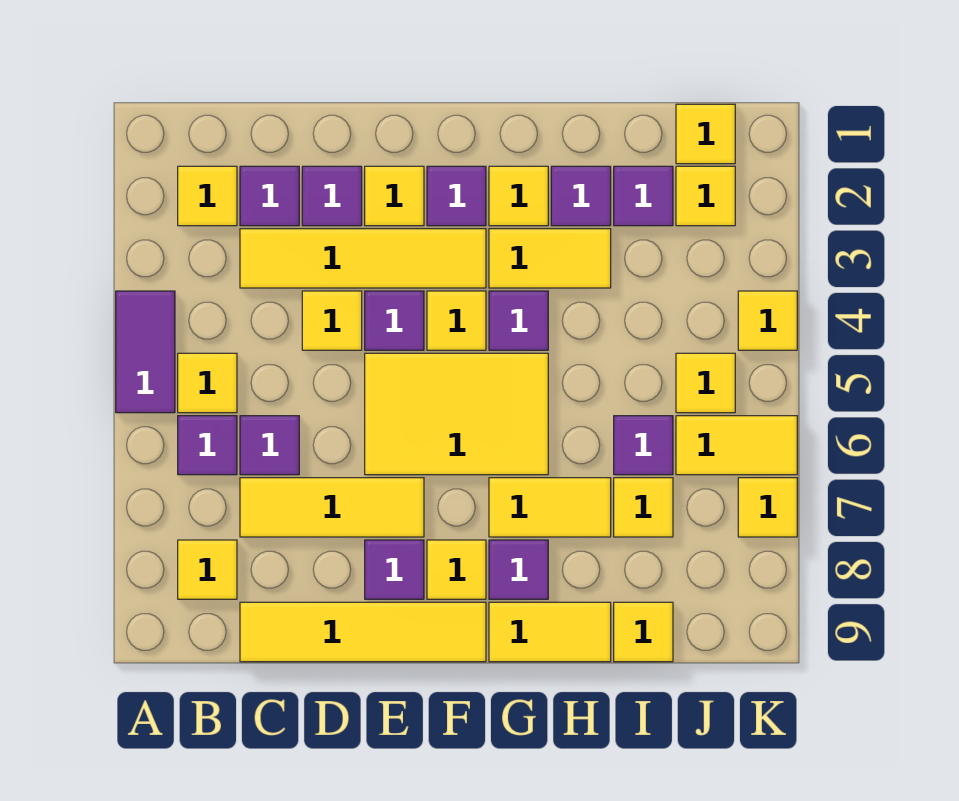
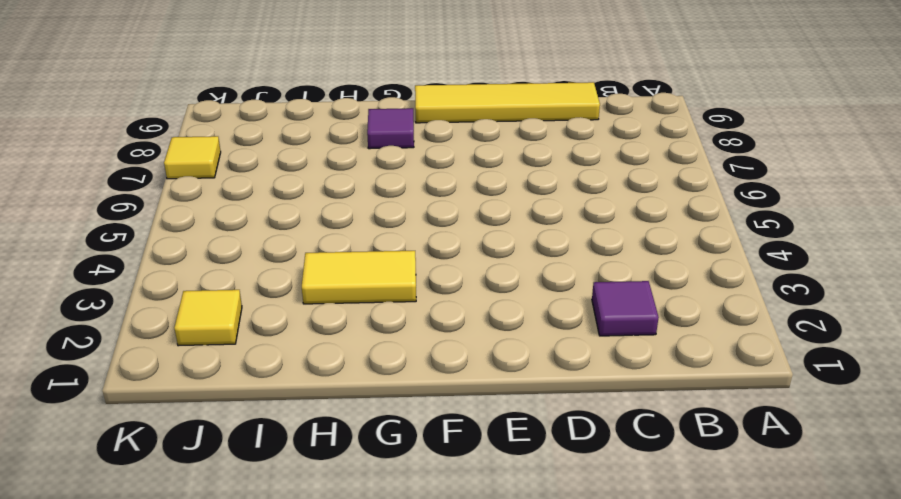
none -> purple 1x2 tile [116,291,175,413]
none -> yellow 1x1 tile [178,166,237,226]
none -> yellow 1x1 tile [178,353,237,413]
none -> purple 1x1 tile [178,416,237,475]

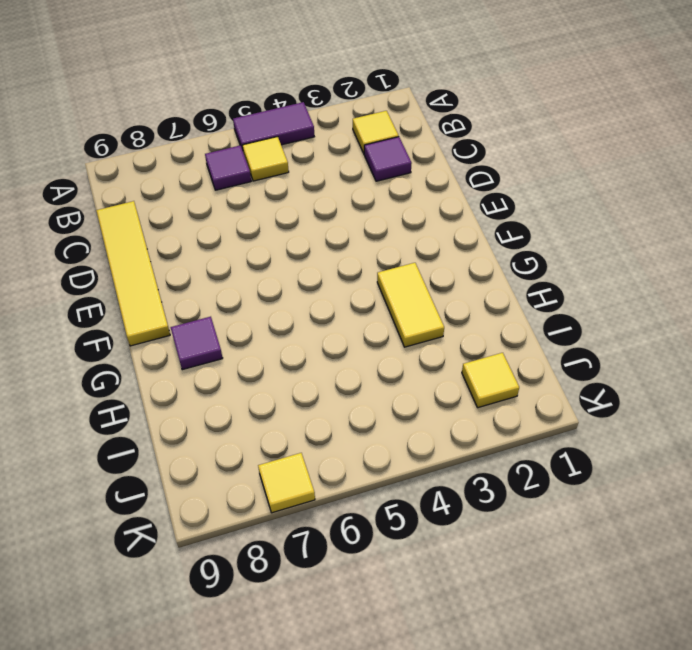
none -> yellow 1x1 tile [178,540,237,599]
none -> yellow 1x4 tile [240,229,486,288]
none -> purple 1x1 tile [240,416,299,475]
none -> yellow 1x3 tile [240,478,424,537]

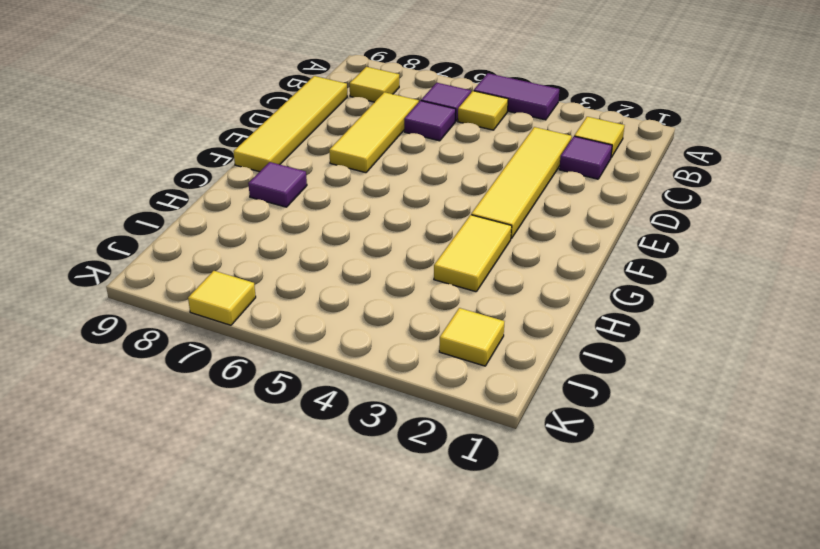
none -> purple 1x1 tile [302,166,362,226]
none -> yellow 1x1 tile [302,291,362,350]
none -> yellow 1x1 tile [365,166,424,226]
none -> purple 1x1 tile [365,291,424,350]

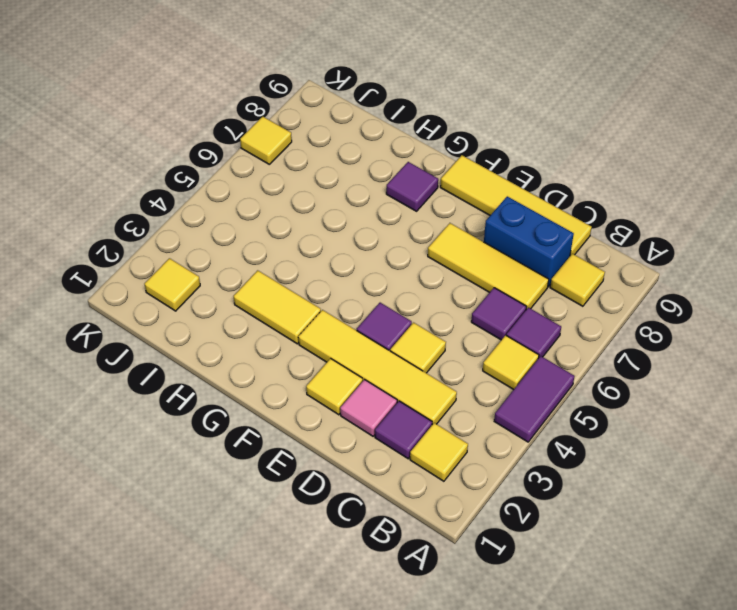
blue 1x2 brick [484,196,574,287] -> none
pink 1x1 tile [340,380,397,436] -> purple 1x1 tile [302,166,362,226]
none -> yellow 2x3 tile [365,353,548,475]
none -> purple 1x1 tile [365,540,424,599]
none -> purple 1x1 tile [427,166,486,226]
none -> yellow 1x1 tile [427,291,486,350]

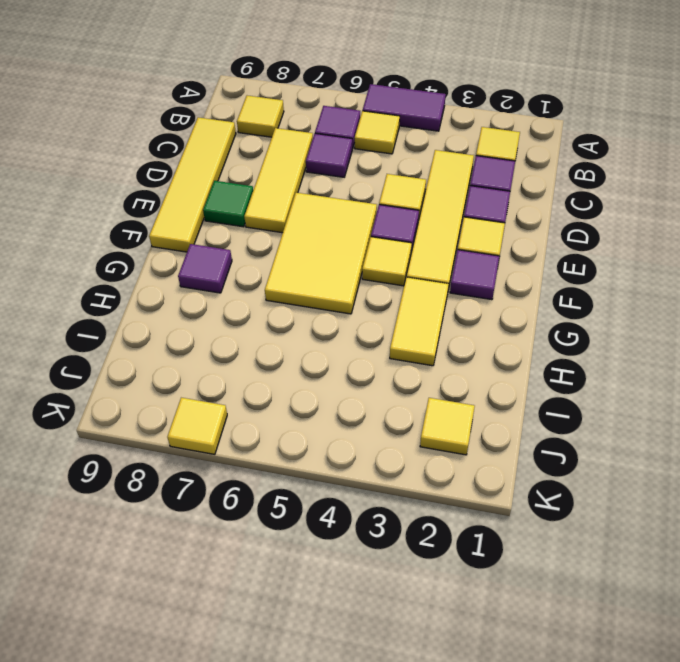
green 1x1 tile [203,181,253,227] -> purple 1x1 tile [365,540,424,599]
none -> yellow 1x1 tile [427,540,486,599]
none -> yellow 1x1 tile [489,166,548,226]
none -> purple 1x1 tile [489,291,548,350]
none -> yellow 1x2 tile [489,478,611,537]

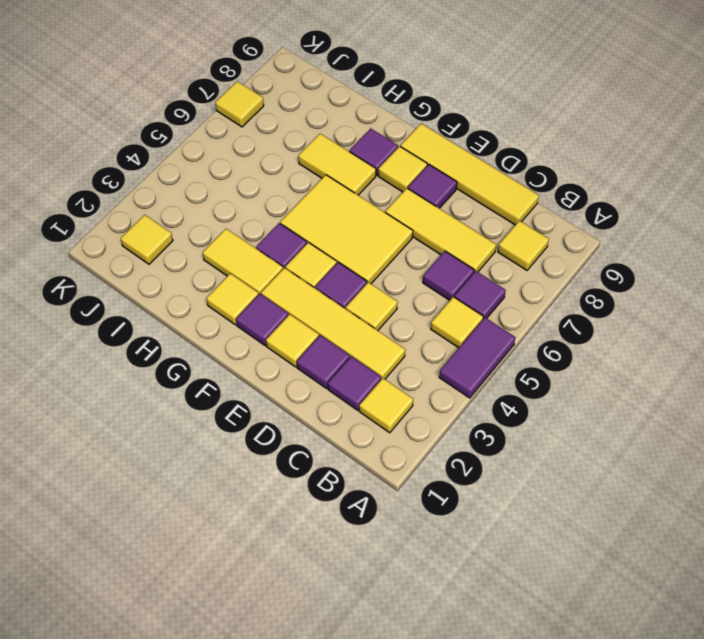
none -> yellow 1x2 tile [489,602,611,662]
none -> purple 1x1 tile [551,166,611,226]
none -> purple 1x1 tile [614,166,673,226]
none -> purple 1x1 tile [614,416,673,475]

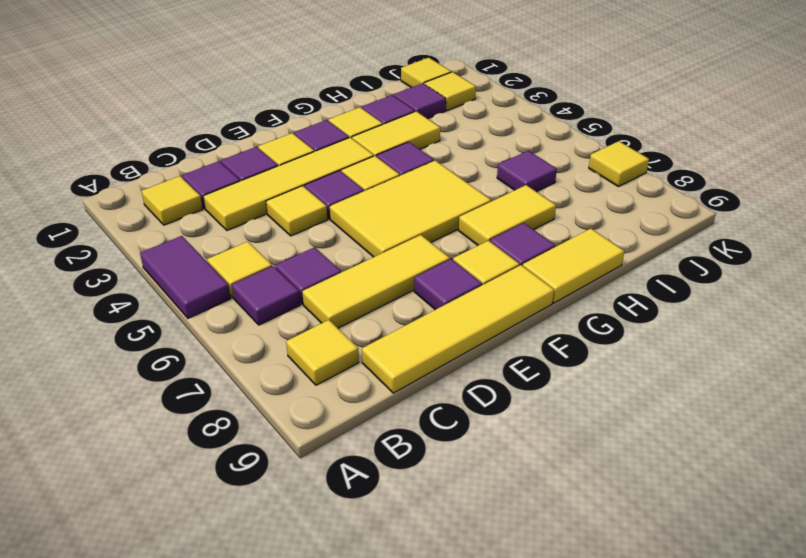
none -> yellow 1x1 tile [614,478,673,537]
none -> yellow 1x1 tile [614,602,673,662]
none -> yellow 1x1 tile [676,353,735,413]
none -> yellow 1x2 tile [676,416,797,475]

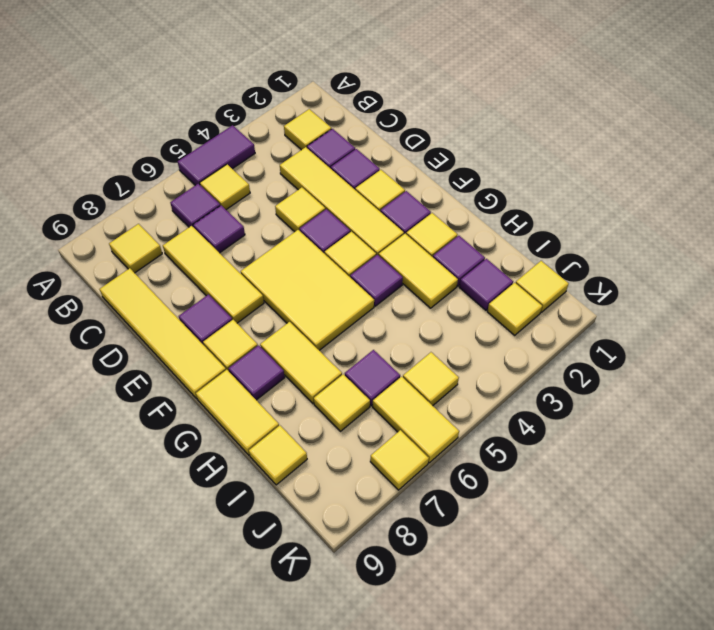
none -> yellow 1x1 tile [738,291,797,350]

